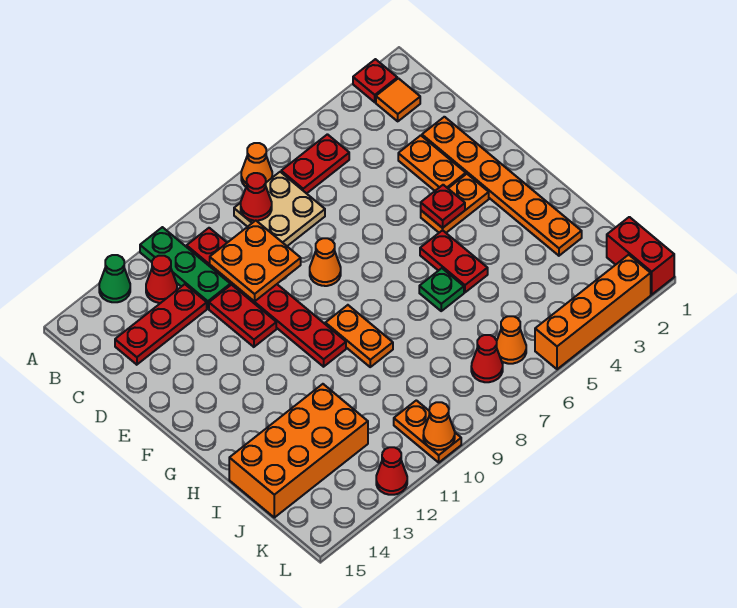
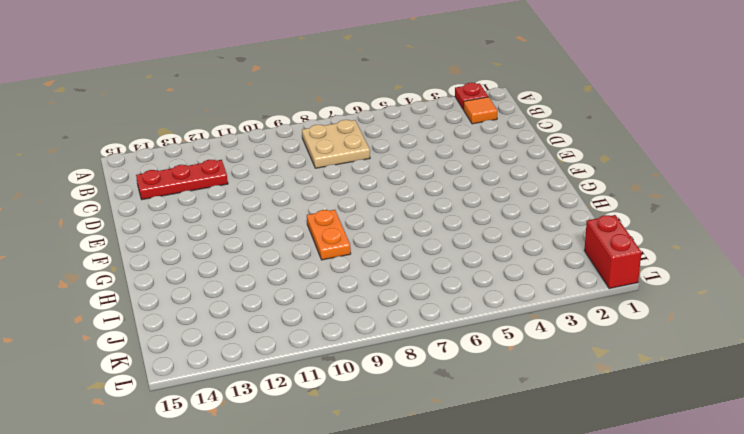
none -> orange 1x1 cone [241,143,272,187]
none -> green 1x3 plate [140,227,230,309]
none -> green 1x1 cone [99,255,130,302]

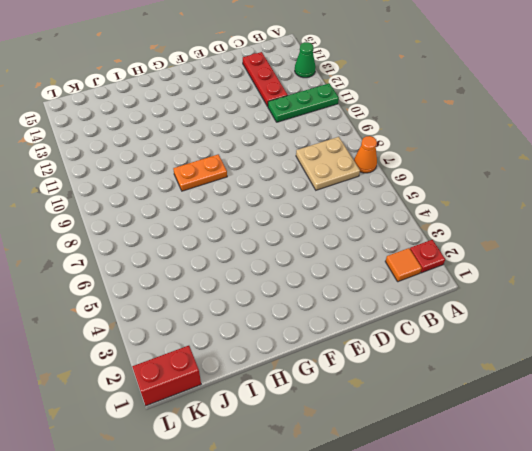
none -> red 1x2 plate [281,134,349,194]
none -> red 1x6 plate [187,228,346,367]
none -> red 1x1 cone [146,256,177,303]

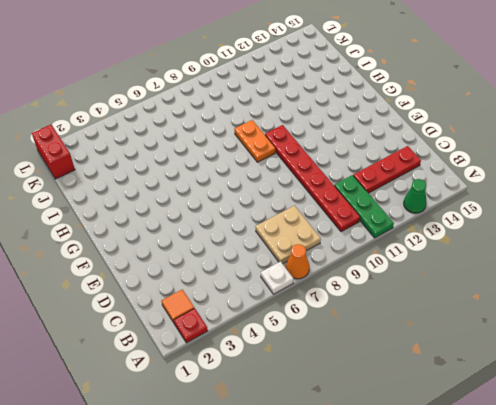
white 1x1 plate [261,262,294,294] -> none
none -> red 1x2 plate [281,134,349,194]
none -> red 1x1 cone [146,256,177,303]
none -> orange 1x6 plate [422,117,582,256]

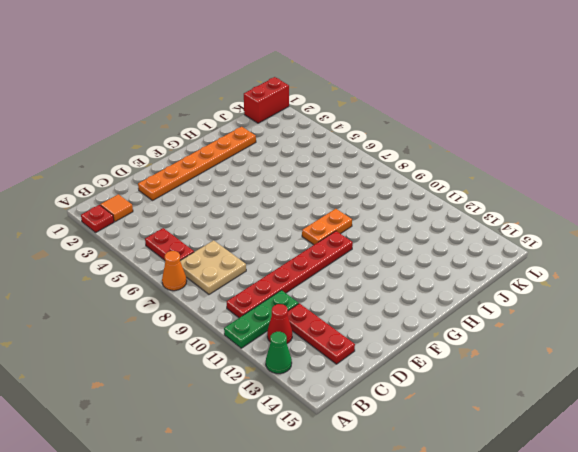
none -> orange 1x2 plate [398,135,466,191]
none -> red 1x2 plate [209,285,276,347]
none -> orange 1x1 cone [310,238,341,286]

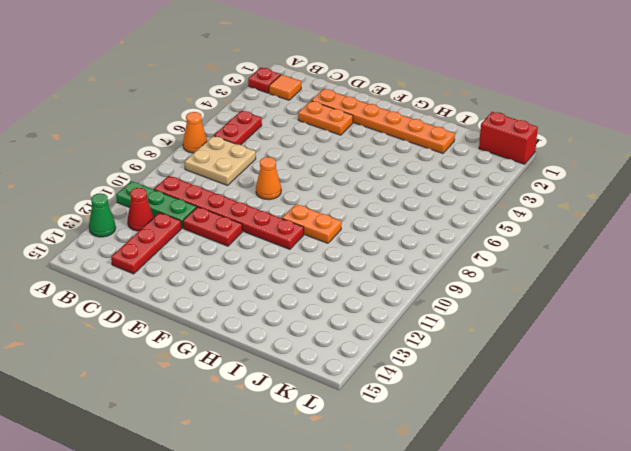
none -> orange 1x2 plate [421,174,489,233]
none -> red 1x2 plate [420,230,488,292]
none -> green 1x1 plate [419,268,464,311]

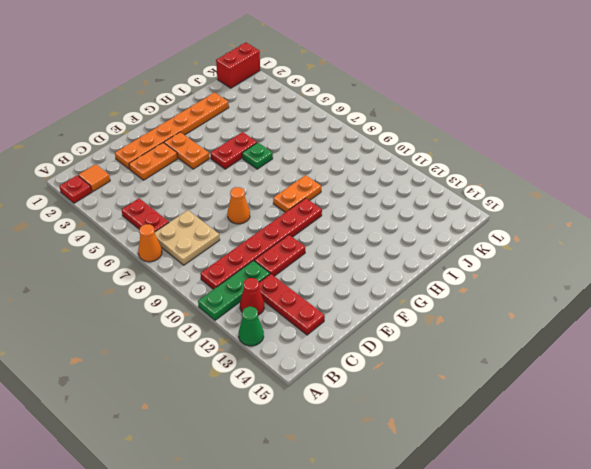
none -> orange 2x4 brick [229,384,368,517]
none -> orange 1x1 cone [497,316,526,364]
none -> red 1x1 cone [471,335,503,382]

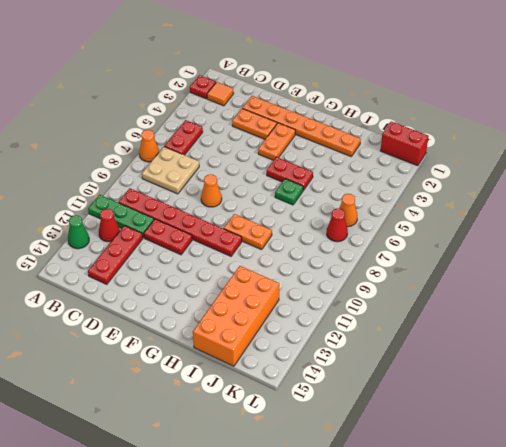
none -> orange 1x2 plate [394,400,461,462]
none -> orange 1x4 brick [535,255,651,369]
none -> red 1x1 cone [376,447,407,495]

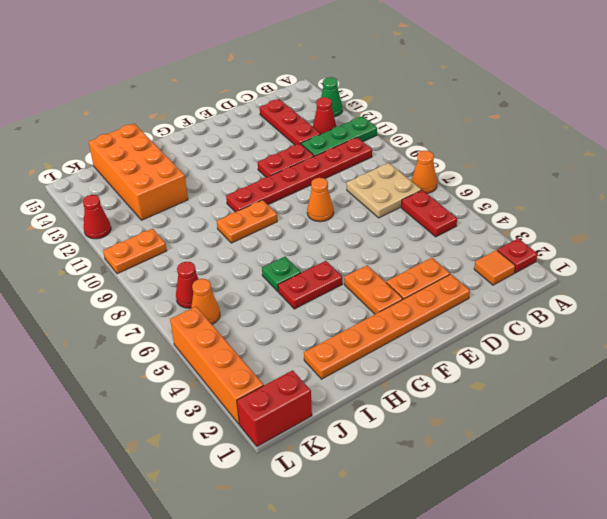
none -> red 1x1 cone [241,173,272,221]
none -> orange 2x2 plate [210,221,301,301]
none -> red 1x1 plate [421,185,465,228]

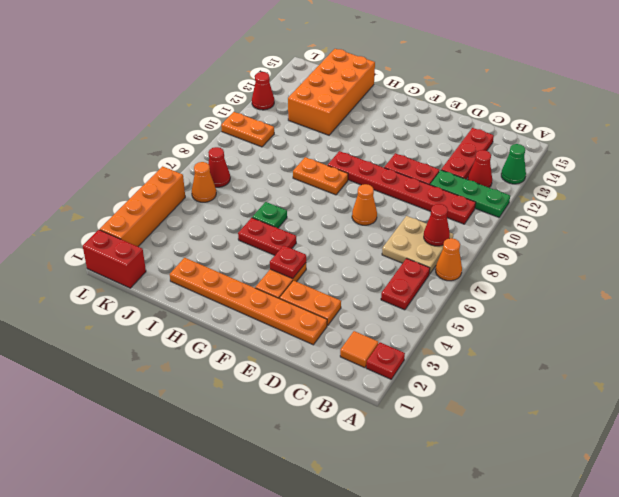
none -> orange 2x2 plate [210,221,301,301]
none -> orange 1x1 cone [423,402,455,450]

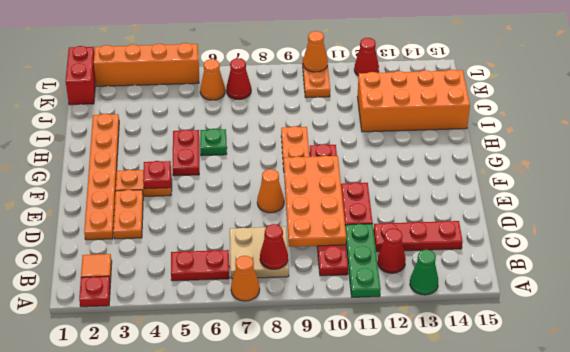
orange 2x4 plate [284,156,346,247] -> orange 2x2 plate [210,221,301,301]

